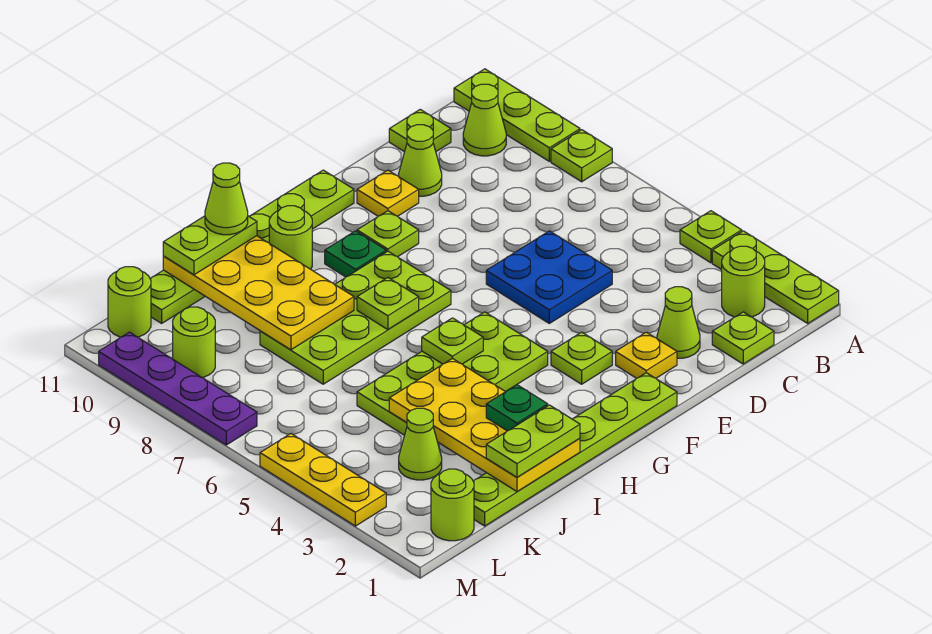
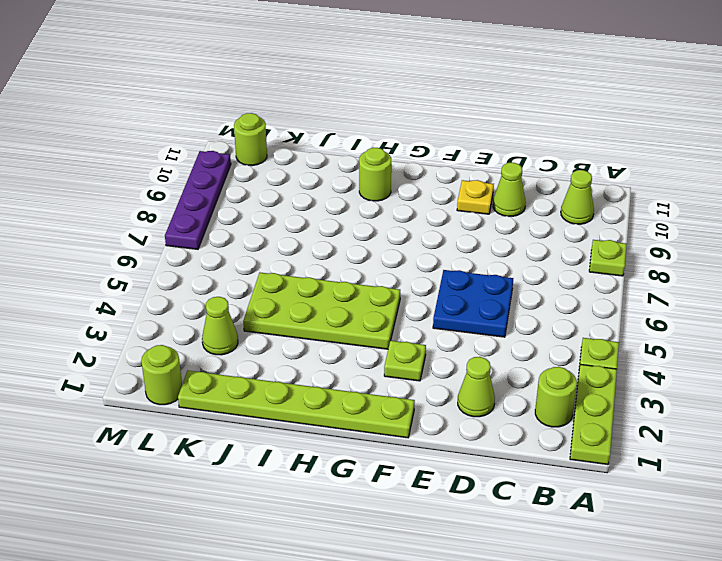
none -> lime 1x3 plate [454,69,580,161]
none -> lime 1x1 plate [712,312,774,364]
none -> lime 1x1 plate [389,110,451,152]
none -> yellow 1x1 plate [616,332,677,378]

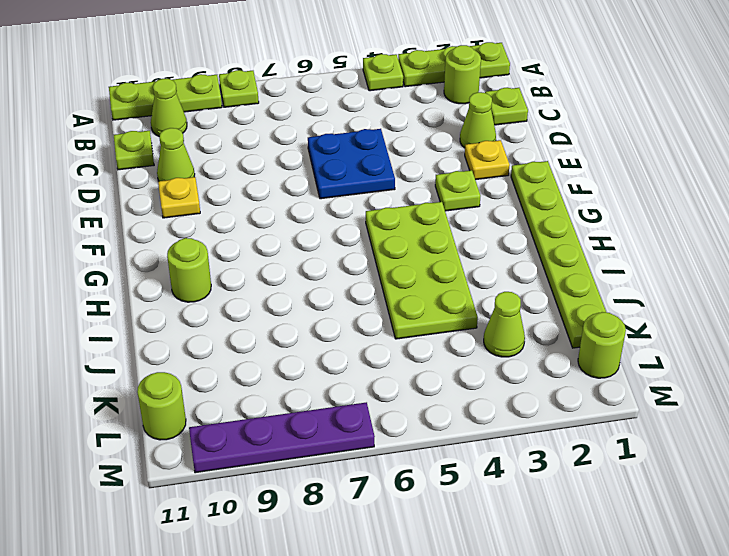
none -> lime 1x1 plate [357,211,419,257]
none -> lime 1x6 plate [150,170,354,323]
none -> lime 2x4 plate [260,251,451,384]
none -> green 1x1 plate [325,231,386,277]

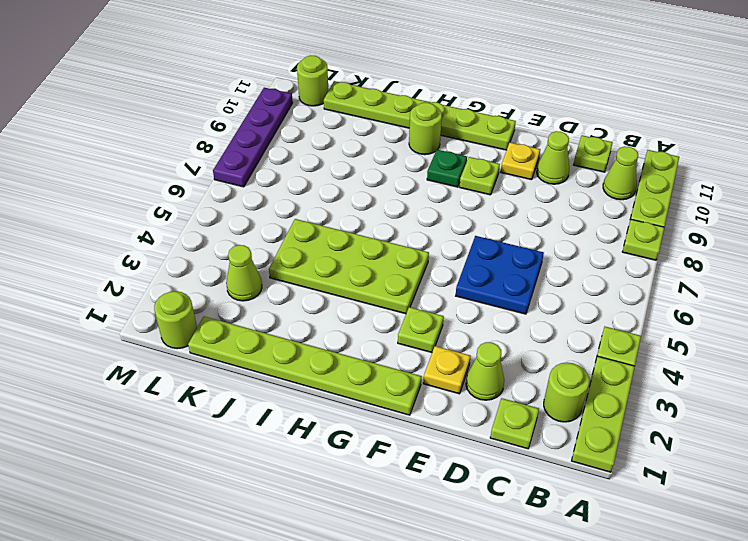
none -> lime 2x4 plate [260,251,451,384]
none -> lime 1x1 round brick [173,307,215,378]
none -> yellow 1x3 plate [260,434,386,526]
none -> lime 1x1 plate [422,318,483,364]

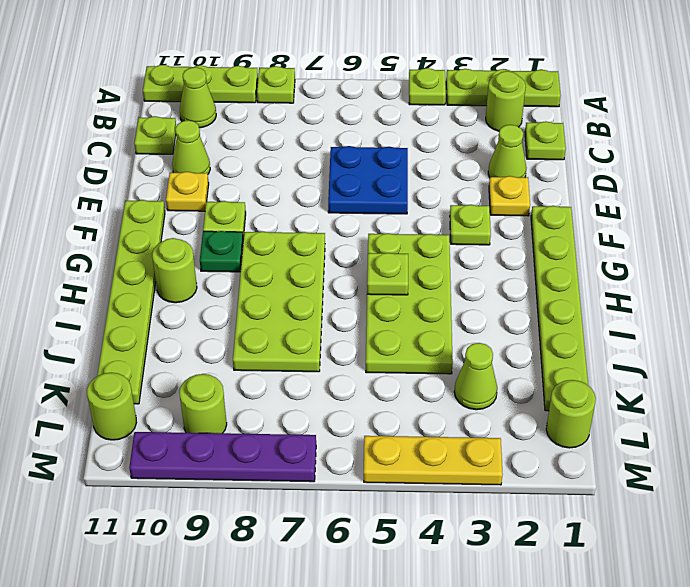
none -> lime 1x1 plate [357,278,419,330]
none -> yellow 2x4 plate [389,358,580,491]
none -> yellow 2x4 plate [163,236,354,350]
none -> lime 1x2 plate [486,405,580,477]

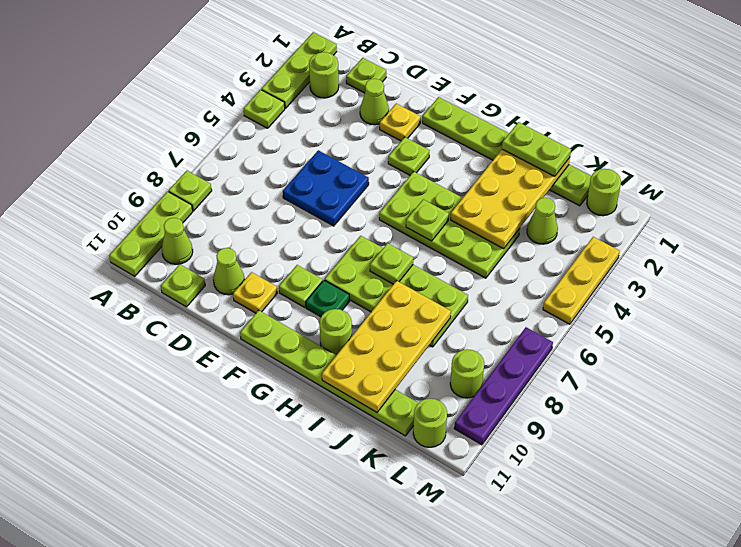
none -> green 1x1 plate [486,385,548,431]
none -> lime 1x2 plate [163,216,257,275]
none -> lime 1x1 cone [205,163,248,235]

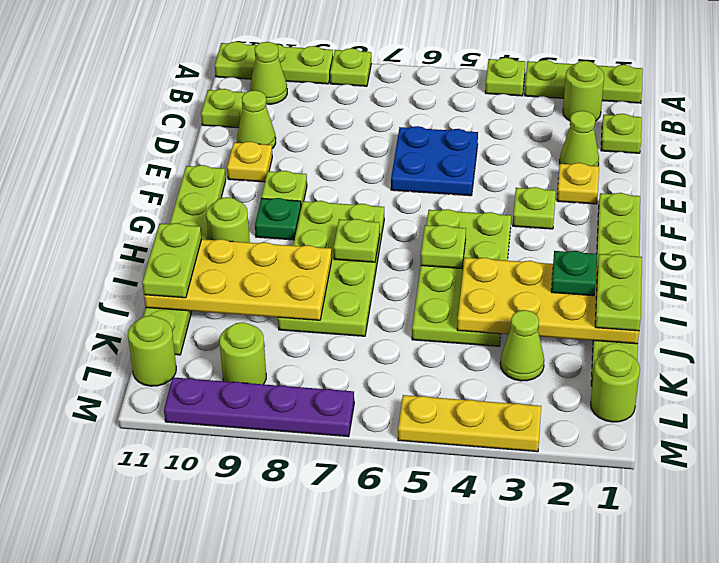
none -> lime 1x1 cone [205,163,248,235]

